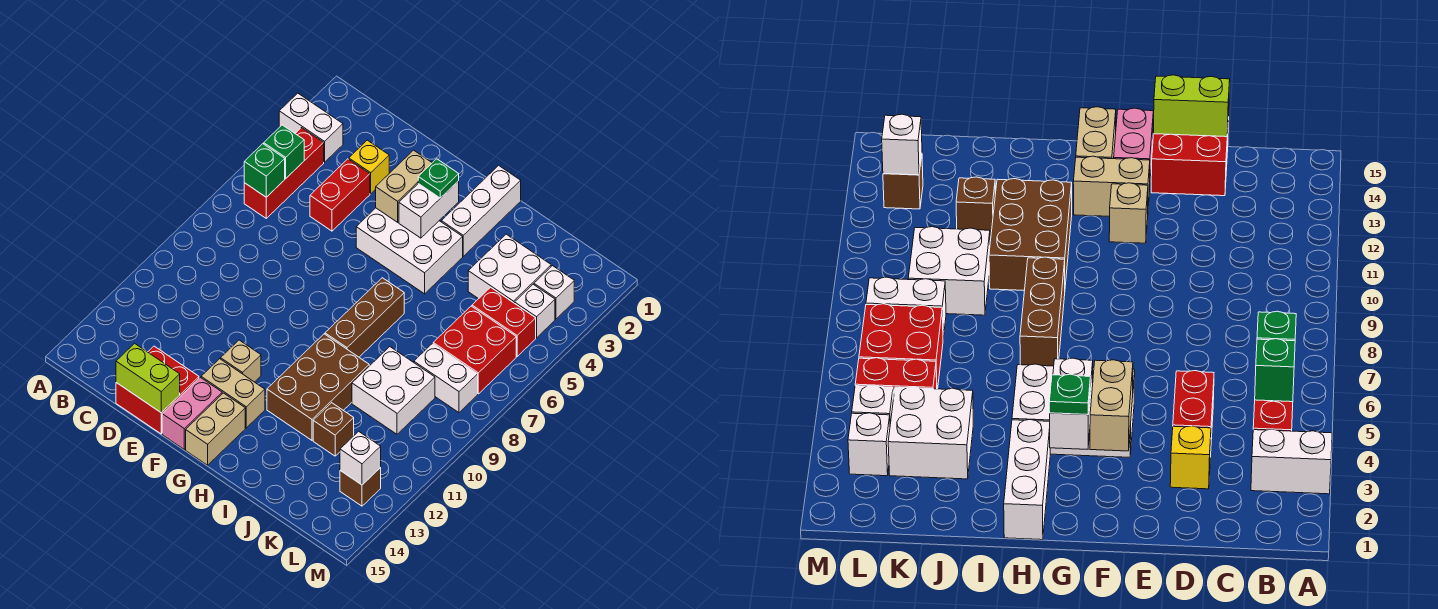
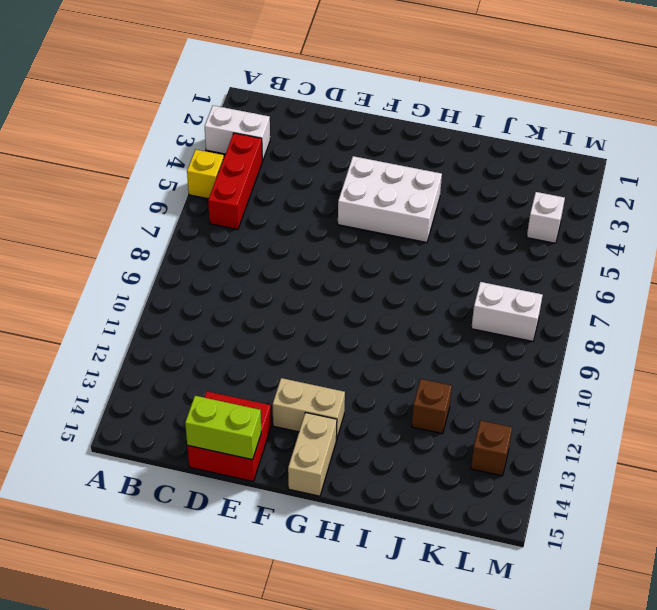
yellow 1x1 brick [187,150,224,199] -> yellow 1x1 brick moved to [349,140,389,194]
none -> red 1x2 brick [310,159,370,231]
none -> tan 1x1 brick [221,340,261,382]
none -> pink 1x2 brick [162,377,222,449]

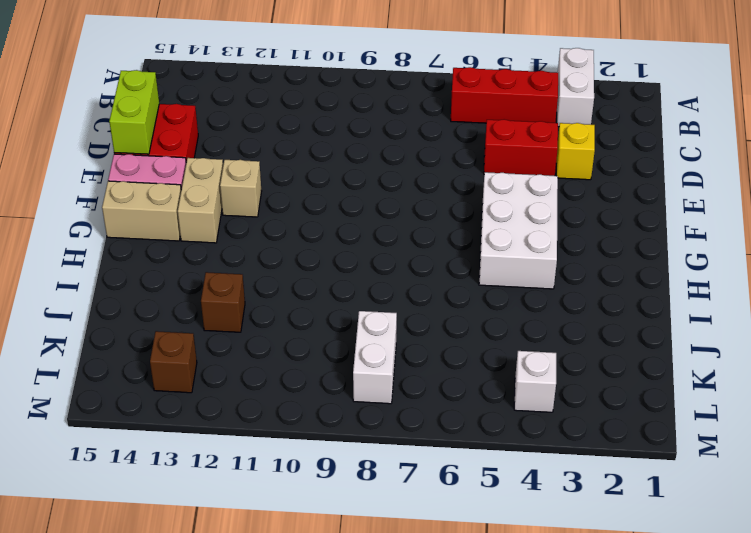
none -> white 1x3 brick [441,165,521,256]
none -> brown 1x3 brick [325,278,404,357]
none -> brown 2x3 brick [267,334,369,440]

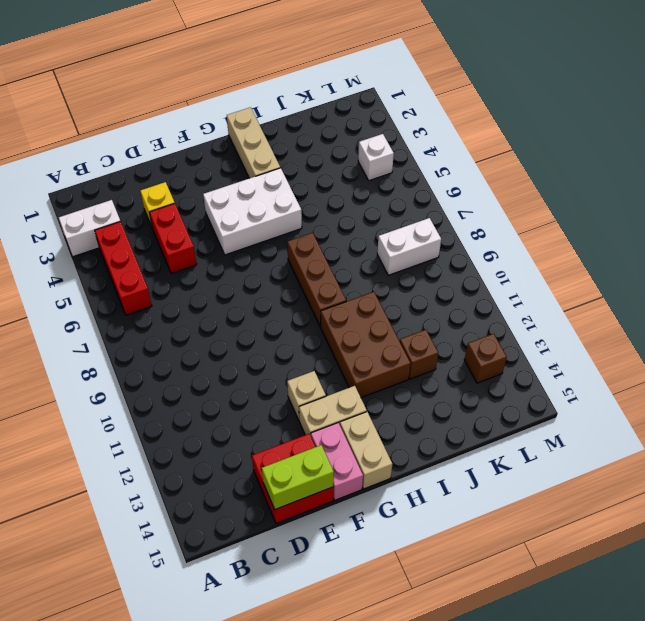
tan 1x3 brick [227,107,280,178] -> white 1x3 brick [441,165,521,256]
none -> white 2x2 brick [468,234,551,303]
none -> white 2x2 brick [352,347,435,434]
none -> red 1x2 brick [472,287,536,356]

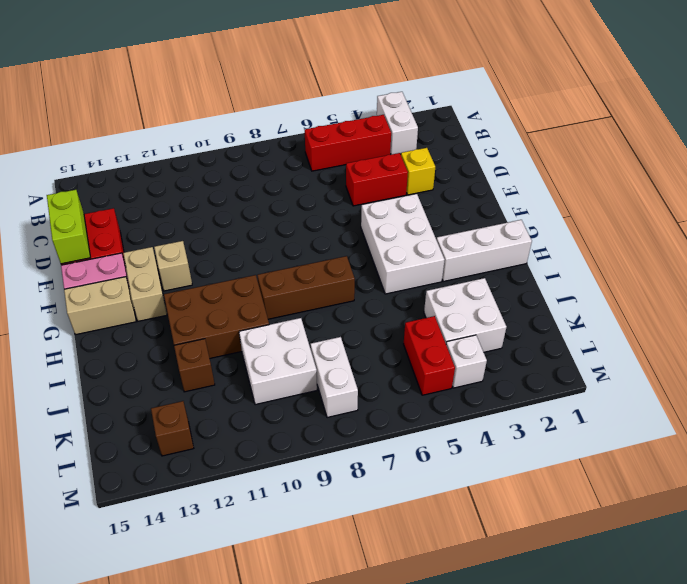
none -> red 2x2 brick [433,306,516,394]
none -> white 1x1 brick [534,266,574,319]
none -> green 1x1 brick [264,125,304,179]

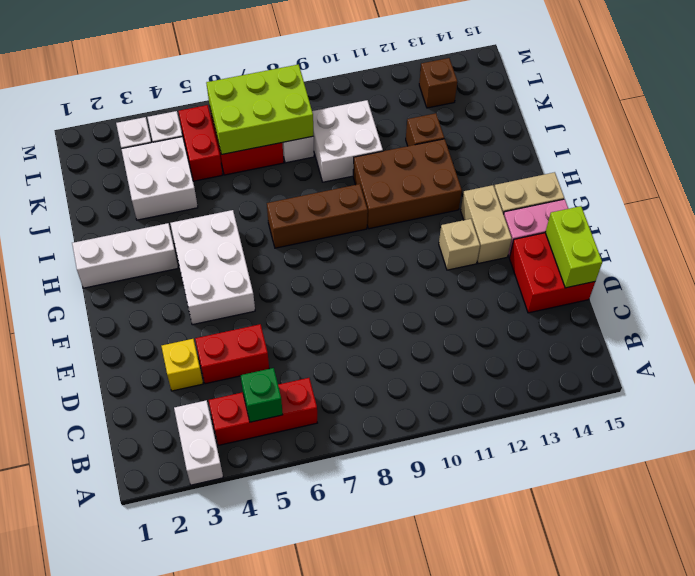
lime 2x3 brick [206,64,313,155] -> none
none -> green 1x1 brick [244,144,285,197]
none -> tan 1x2 brick [376,150,432,222]
none -> white 1x2 brick [399,181,459,238]

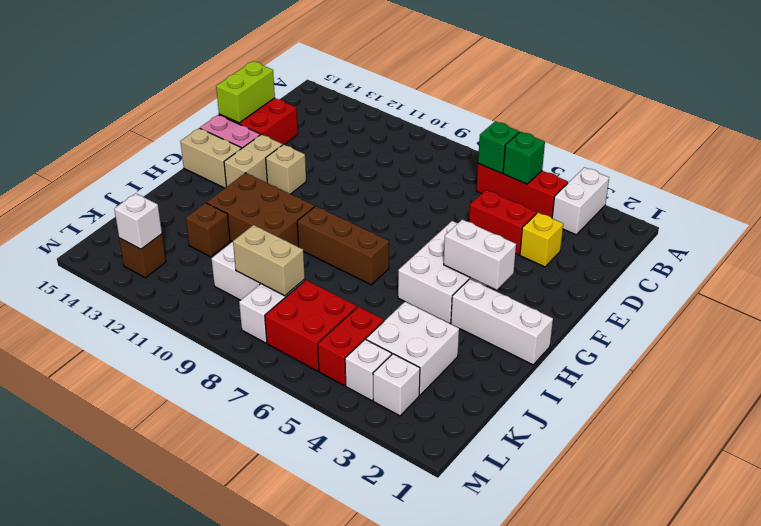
tan 1x2 brick [233,225,305,296] -> tan 1x2 brick moved to [376,150,432,222]
none -> green 1x1 plate [418,159,459,198]

